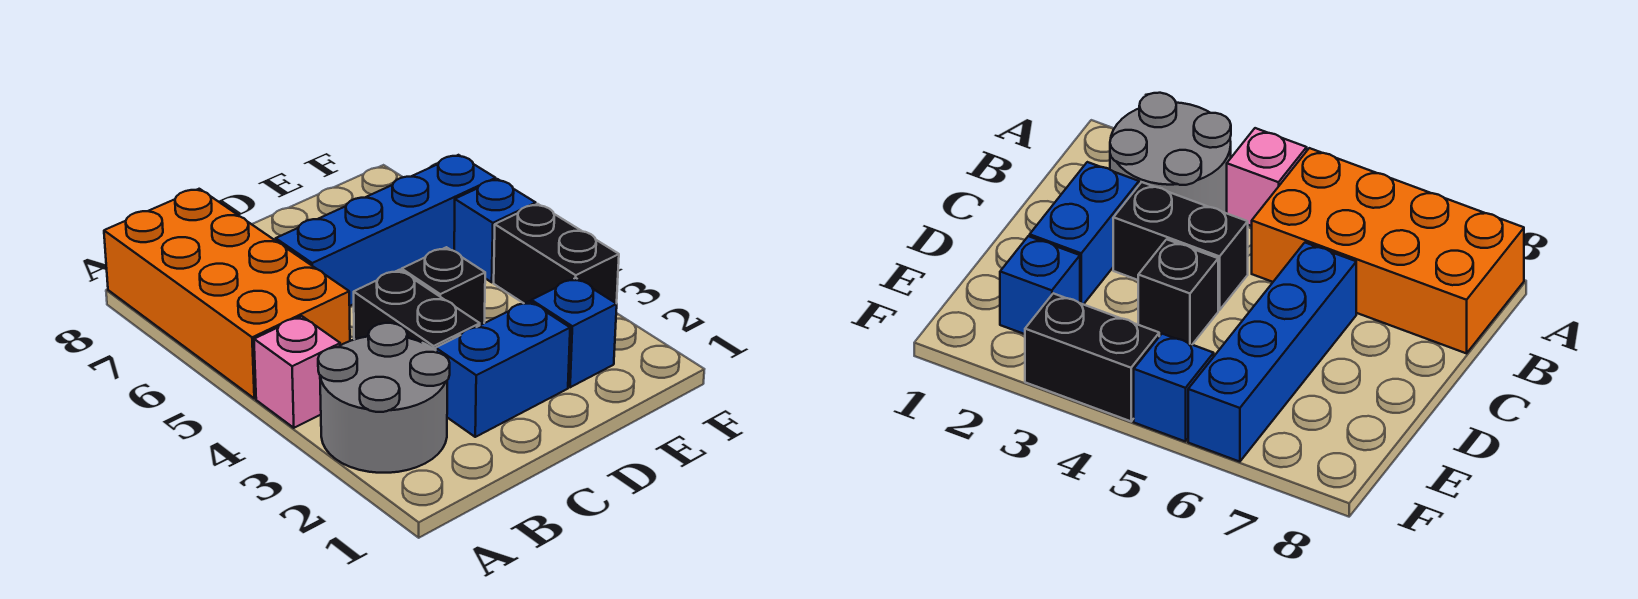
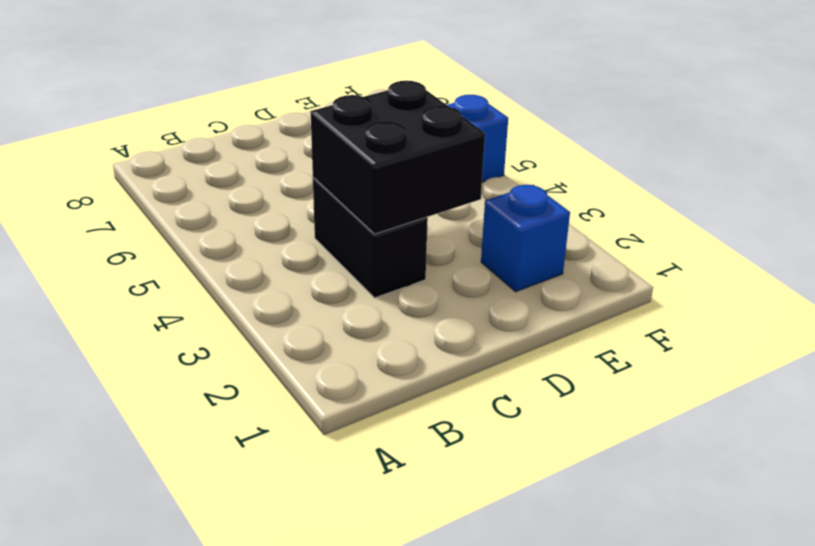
black 2x2 brick [311,81,485,234] -> none
none -> grey 2x2 round brick [318,323,450,473]
none -> pink 1x1 brick [254,316,340,428]

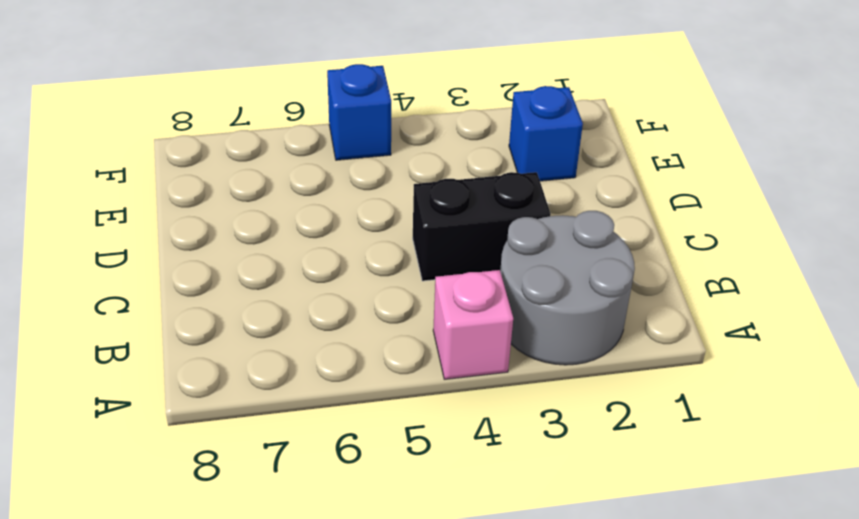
none -> orange 2x4 brick [104,189,350,399]
none -> blue 1x2 brick [436,301,570,437]

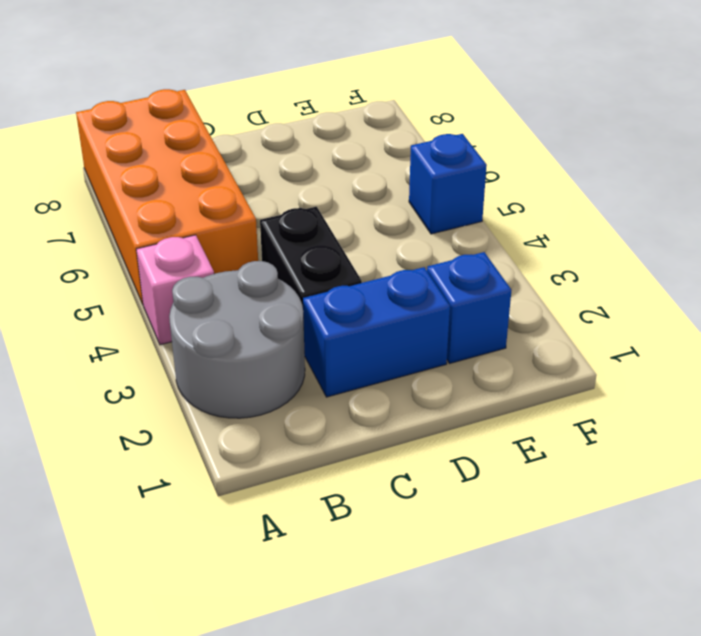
none -> blue 1x4 brick [276,155,496,306]
none -> black 1x1 brick [402,247,485,325]

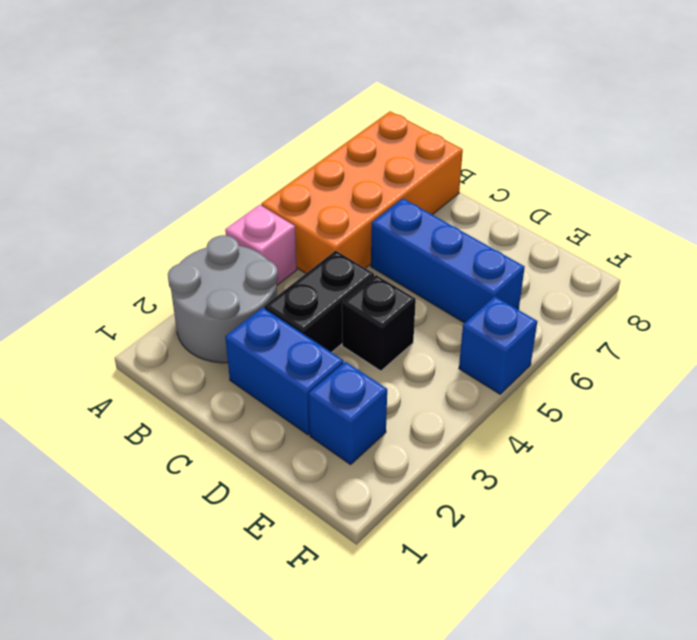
blue 1x3 brick [371,199,525,323] -> blue 1x4 brick [276,155,496,306]
none -> black 1x2 brick [494,204,619,304]

